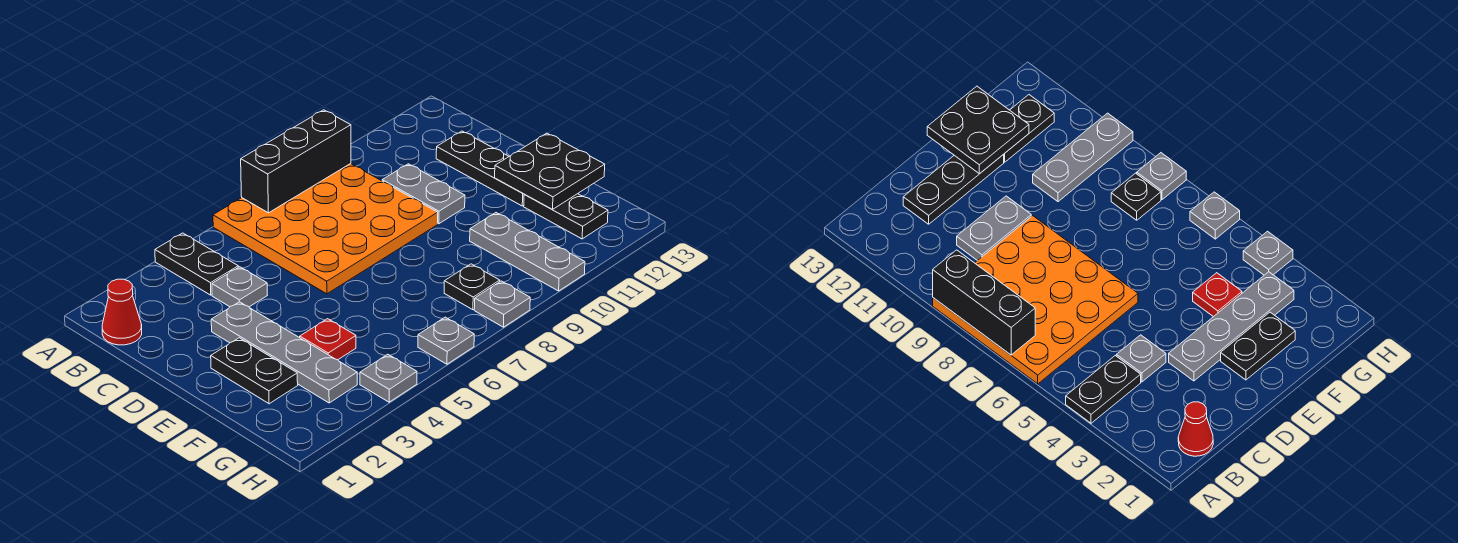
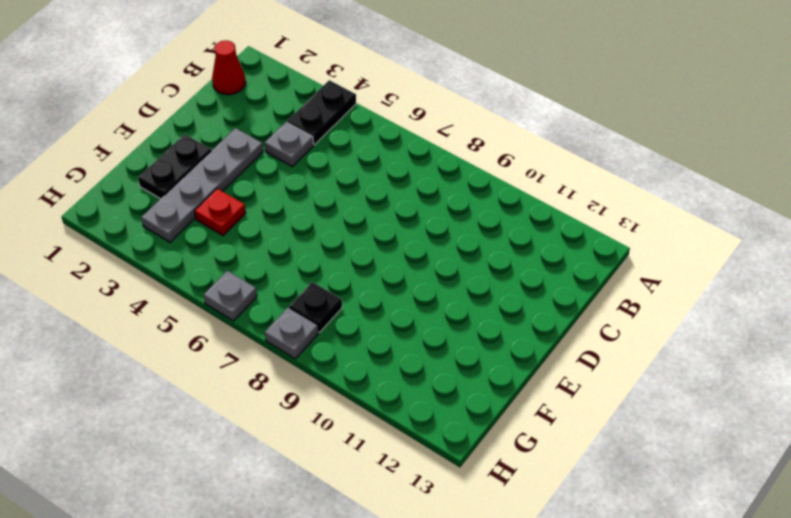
none -> orange 4x4 plate [213,164,438,294]
none -> grey 1x2 plate [382,164,465,224]
none -> black 1x3 plate [436,131,524,206]

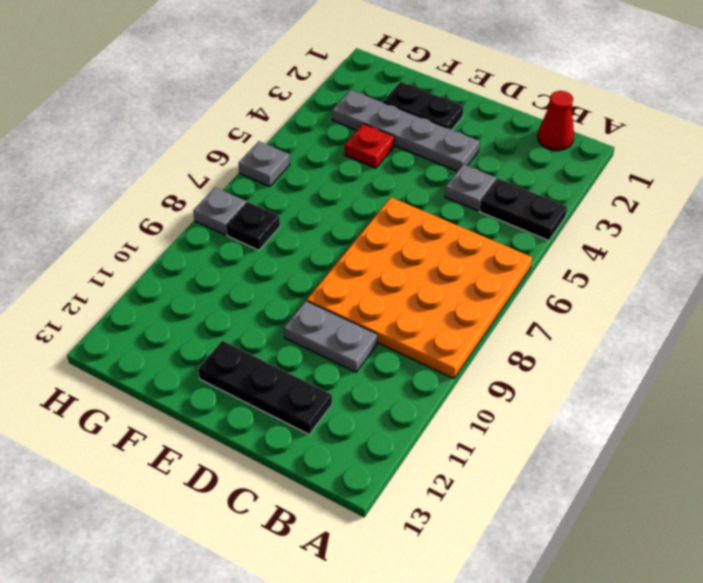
none -> grey 1x3 plate [470,213,585,291]
none -> black 1x2 plate [524,194,608,239]
none -> grey 1x1 plate [360,354,417,402]

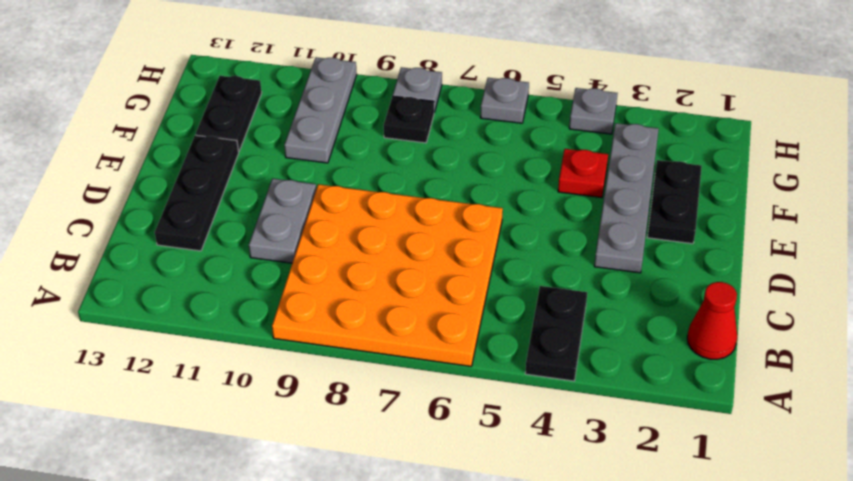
none -> grey 1x1 plate [212,267,267,307]
none -> black 1x3 brick [241,110,351,213]
none -> black 2x2 plate [495,133,605,209]

